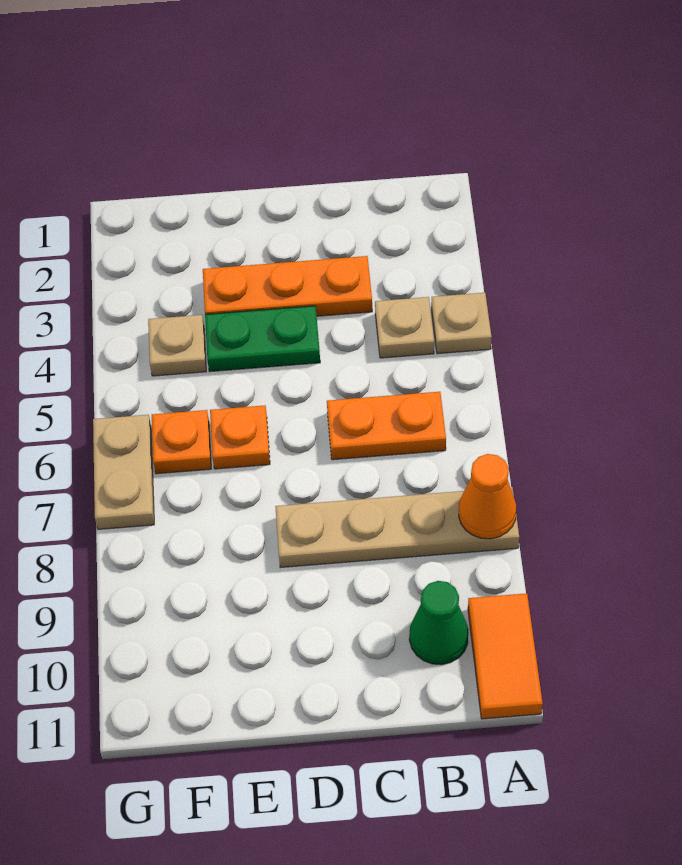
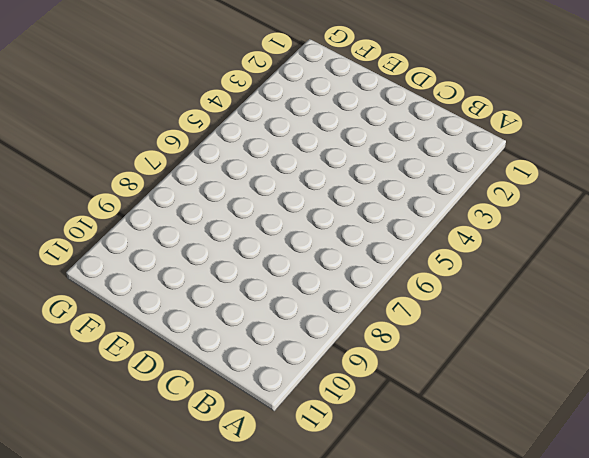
none -> tan 1x1 plate [431,293,492,354]
none -> tan 1x4 plate [275,487,519,568]
none -> orange 1x2 tile [468,593,543,719]

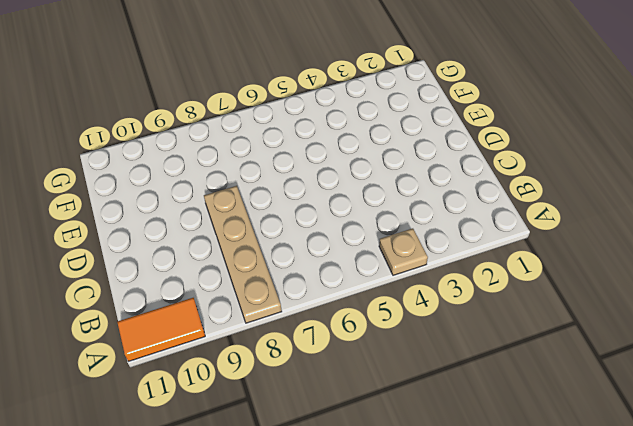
none -> tan 1x1 plate [375,297,434,358]
none -> orange 1x2 plate [327,392,446,460]
none -> green 1x1 cone [409,581,468,665]

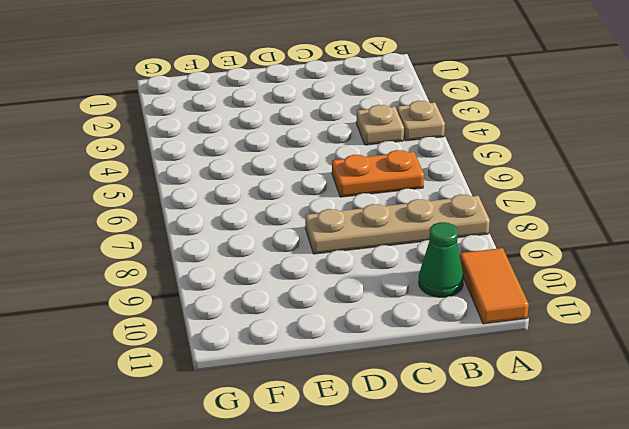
none -> orange 1x3 plate [203,256,372,316]
none -> green 1x2 plate [205,306,320,372]
none -> orange 1x1 plate [210,406,270,469]

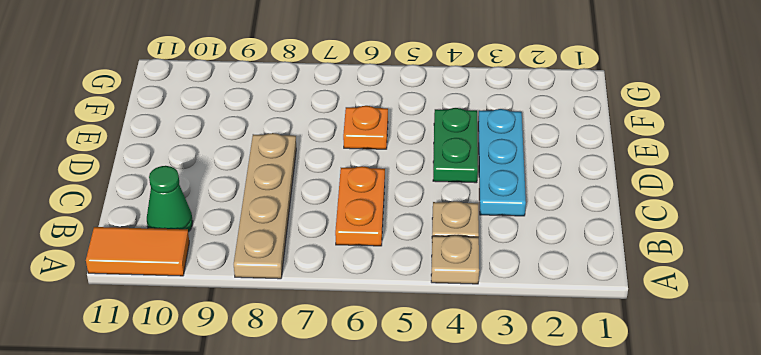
cyan 1x3 plate [478,109,526,216] -> orange 1x3 plate [203,256,372,316]
none -> tan 1x1 plate [148,315,206,376]
none -> orange 1x1 plate [152,410,211,474]
none -> tan 1x2 plate [93,415,154,529]

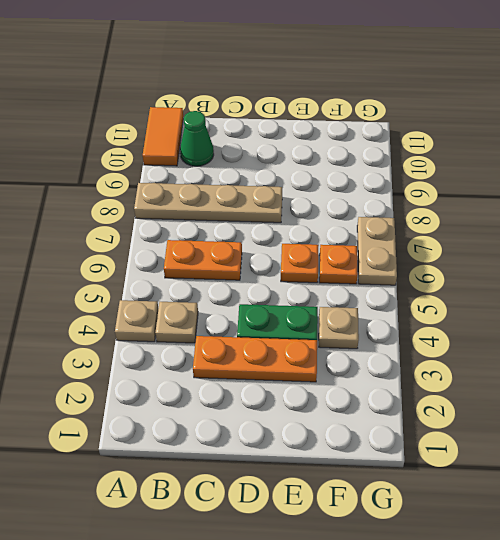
none -> orange 1x1 cone [459,454,516,539]

